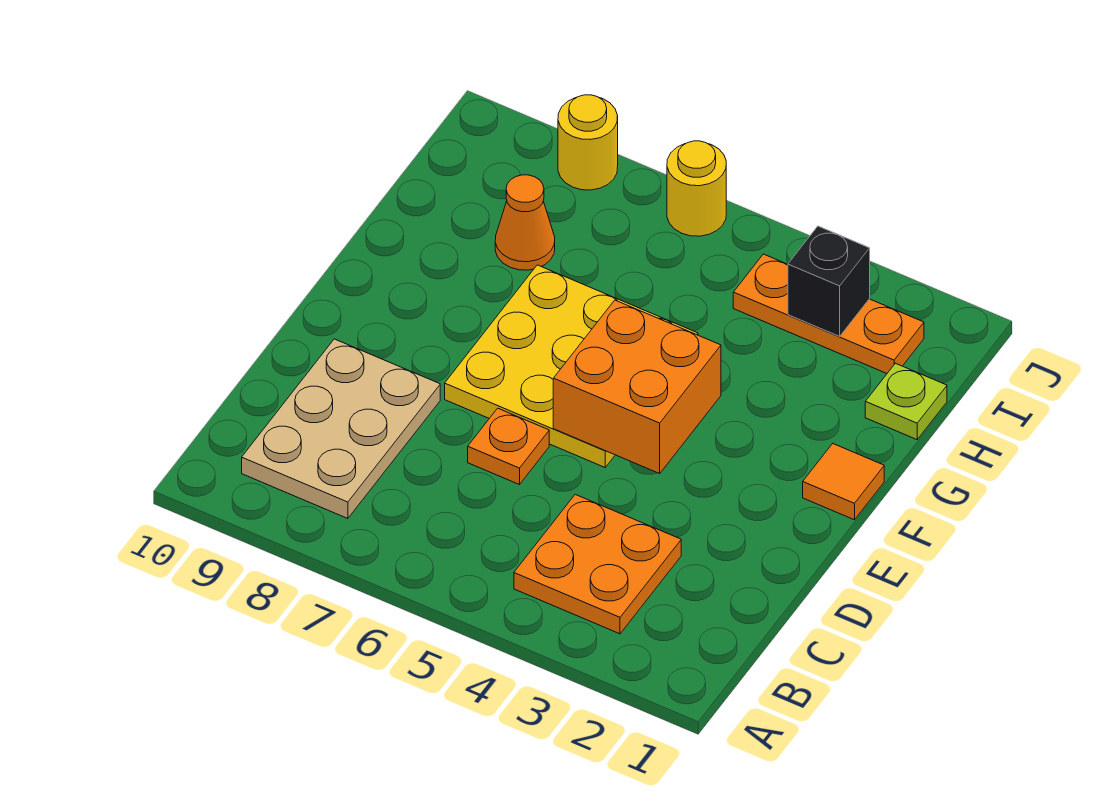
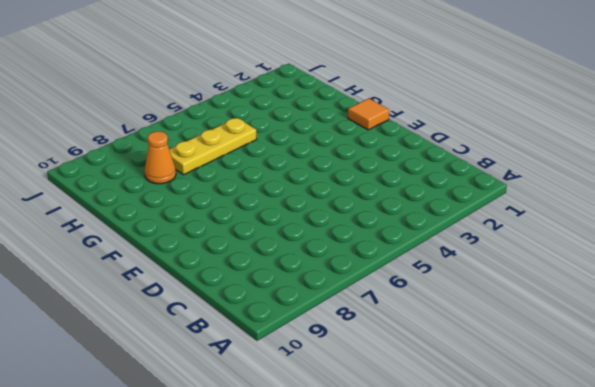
yellow 1x3 plate [169,118,257,175] -> none
none -> orange 2x2 plate [514,494,681,634]
none -> tan 2x3 plate [242,339,440,519]
none -> orange 1x1 plate [468,408,549,485]

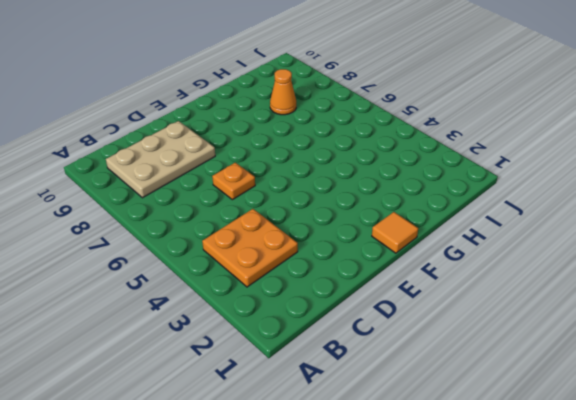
none -> yellow 3x3 plate [445,265,698,467]
none -> lime 1x1 plate [865,363,947,440]
none -> orange 1x3 plate [733,254,924,373]

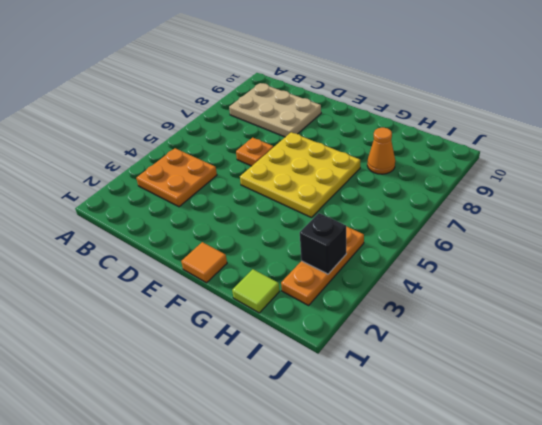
lime 1x1 tile [232,269,279,313] -> lime 1x1 plate [865,363,947,440]
none -> yellow 1x1 round brick [667,141,726,236]
none -> yellow 1x1 round brick [558,95,618,190]
none -> orange 2x2 brick [553,300,721,474]

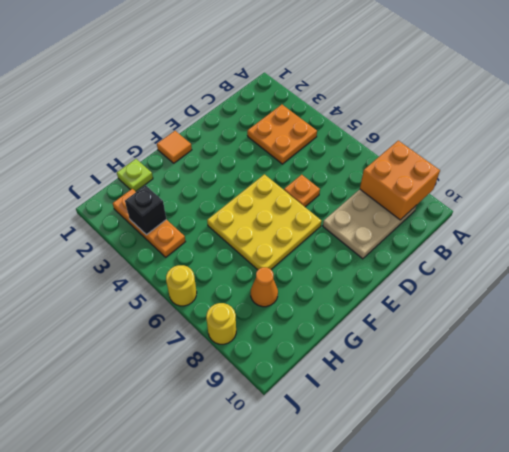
orange 2x2 brick [360,141,440,220] -> orange 2x2 brick moved to [553,300,721,474]

